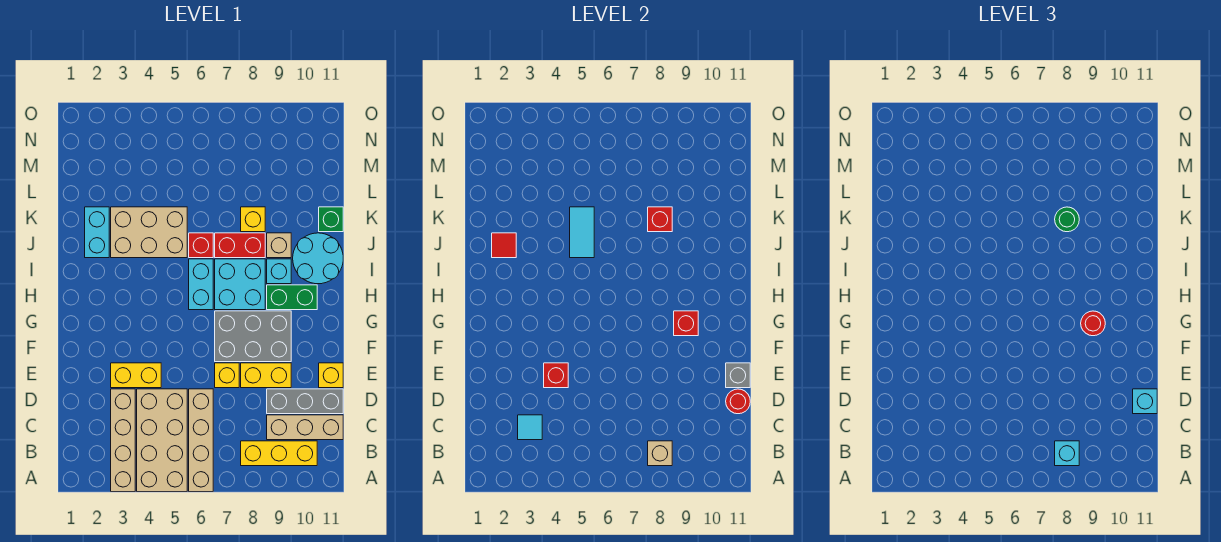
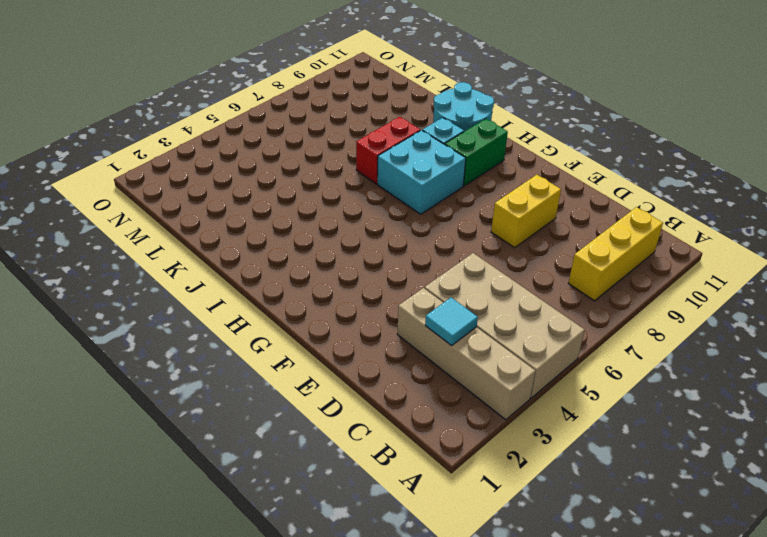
none -> tan 1x4 brick [189,389,213,492]
none -> tan 1x3 brick [267,415,343,440]
none -> grey 1x3 brick [267,389,343,414]
none -> yellow 1x2 brick [111,363,161,388]

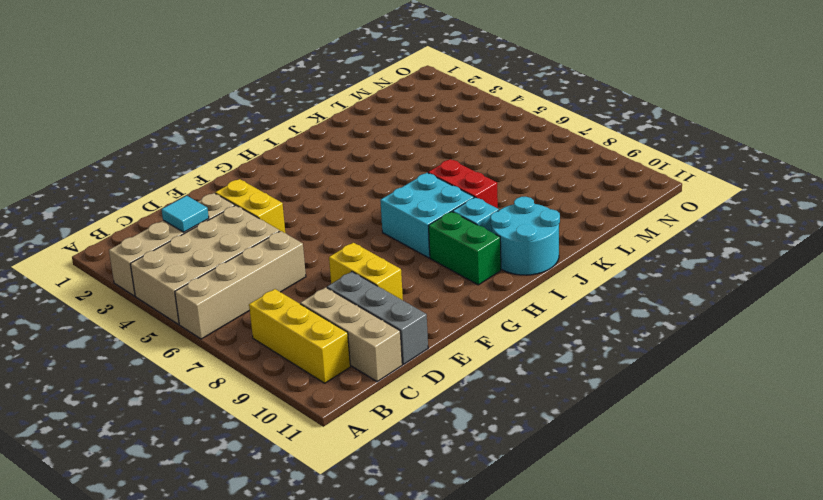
none -> yellow 1x1 brick [215,363,239,388]
none -> yellow 1x1 brick [319,363,343,388]
none -> grey 2x3 brick [215,311,291,362]
none -> cyan 1x2 brick [189,259,213,310]

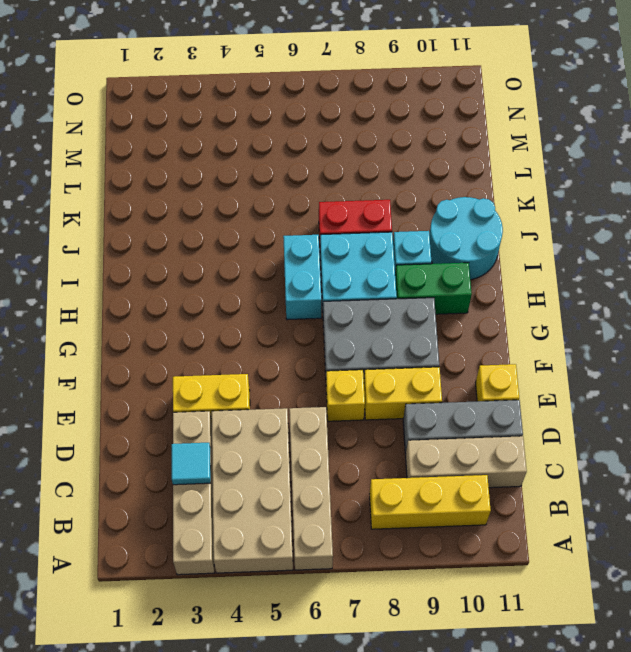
none -> cyan 1x2 brick [85,207,109,258]
none -> tan 2x3 brick [111,207,187,258]
none -> red 1x1 brick [189,233,213,258]
none -> tan 1x1 brick [267,233,291,258]

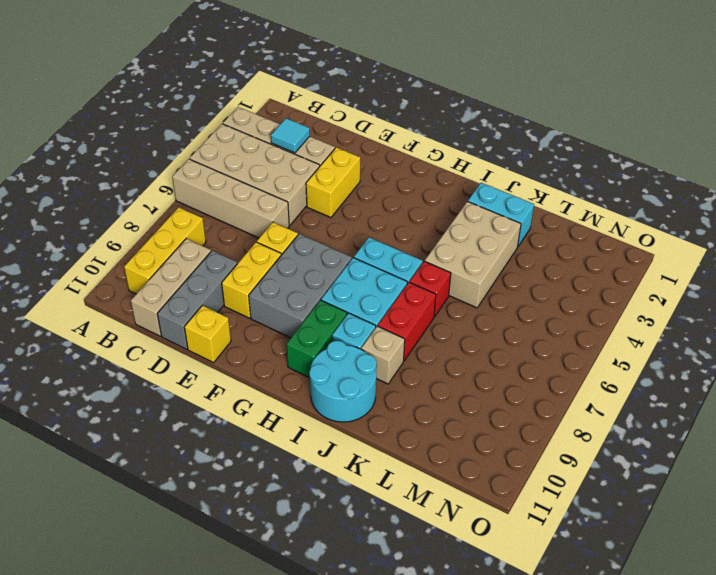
none -> yellow 1x1 brick [241,207,265,232]
none -> green 1x1 brick [319,207,343,232]
none -> tan 1x1 brick [648,441,672,466]
none -> red 1x1 round brick [726,389,750,414]

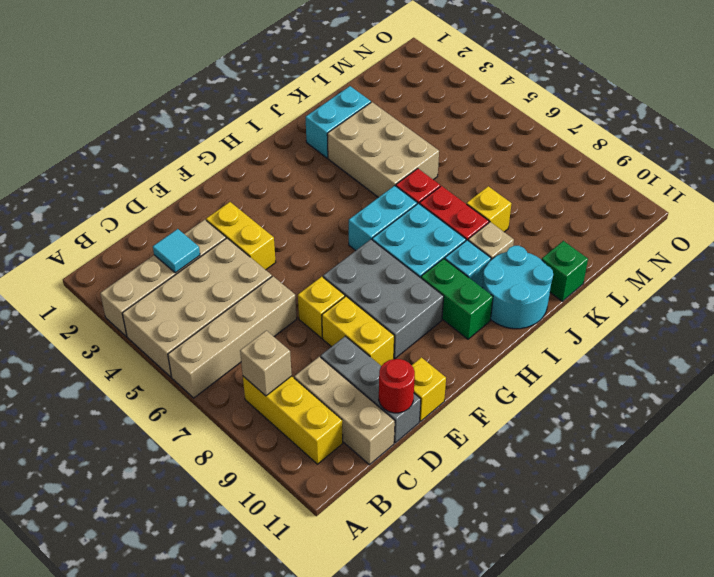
none -> red 1x1 brick [544,363,568,388]
none -> grey 1x1 brick [726,363,750,388]
none -> red 1x1 brick [674,311,698,336]
none -> red 1x1 tile [492,233,516,258]

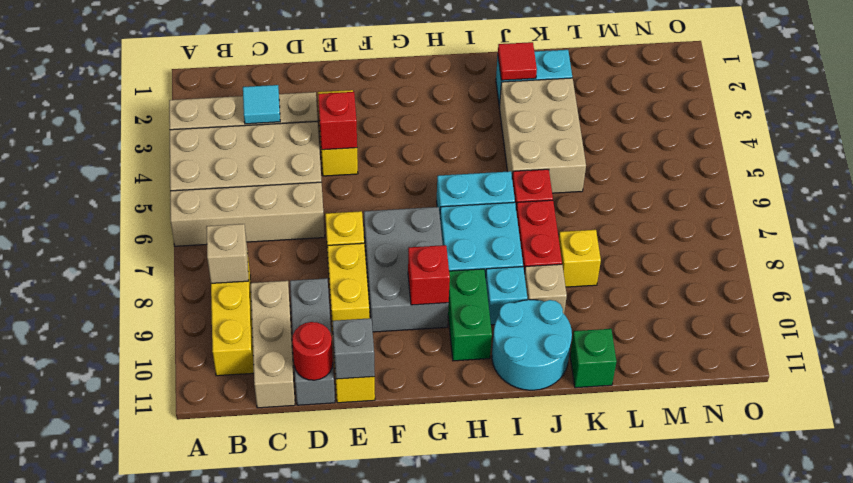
none -> cyan 1x2 tile [570,207,594,258]
none -> red 1x1 brick [648,207,672,232]
none -> cyan 1x1 brick [1055,441,1079,466]
none -> cyan 1x1 brick [1133,389,1157,414]

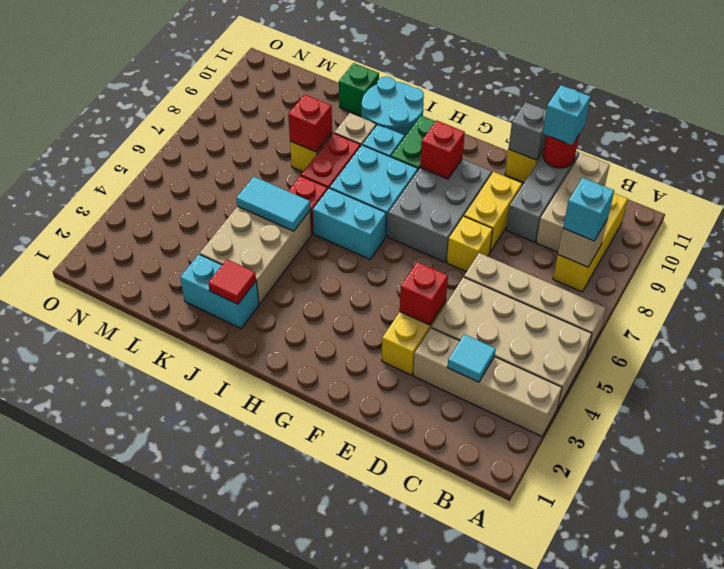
none -> red 1x1 round brick [1081,311,1105,336]
none -> green 1x1 round brick [1055,207,1079,232]

